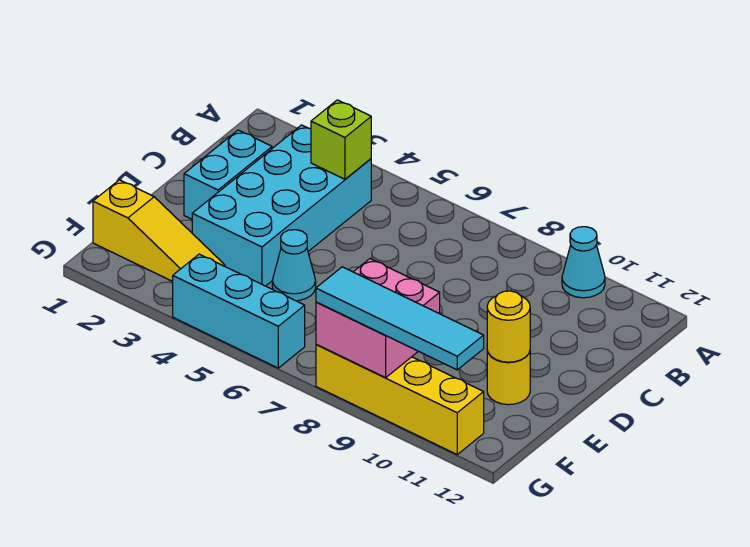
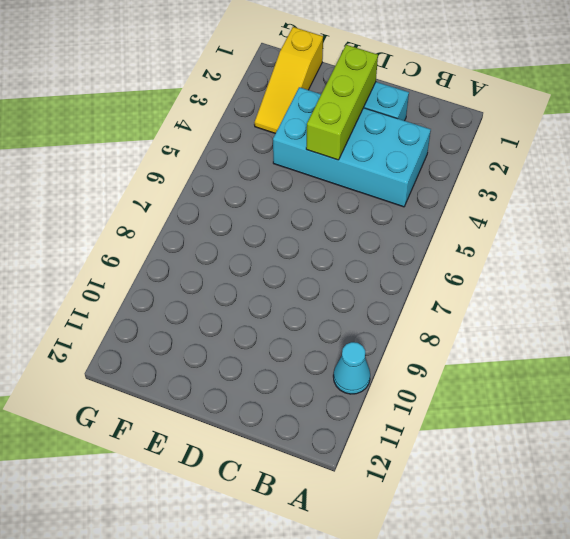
lime 1x3 brick [306,45,378,160] -> none
none -> cyan 1x1 cone [272,230,316,301]
none -> yellow 1x1 round brick [487,351,530,405]
none -> cyan 1x3 brick [173,254,305,368]

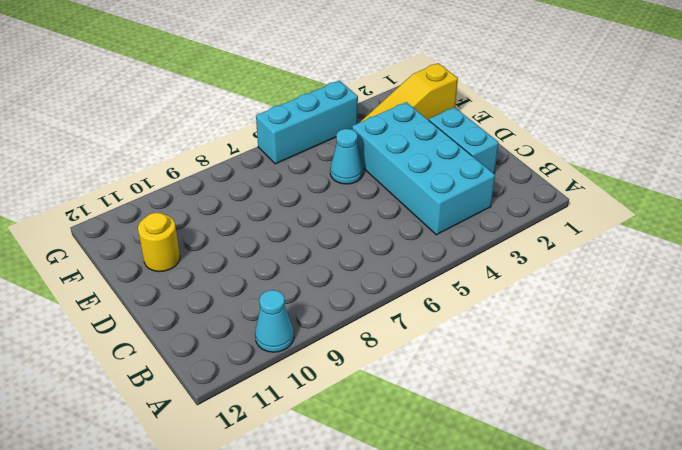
none -> yellow 1x4 brick [316,344,484,454]
none -> lime 1x1 brick [311,100,371,179]
none -> yellow 1x1 round brick [487,291,530,362]

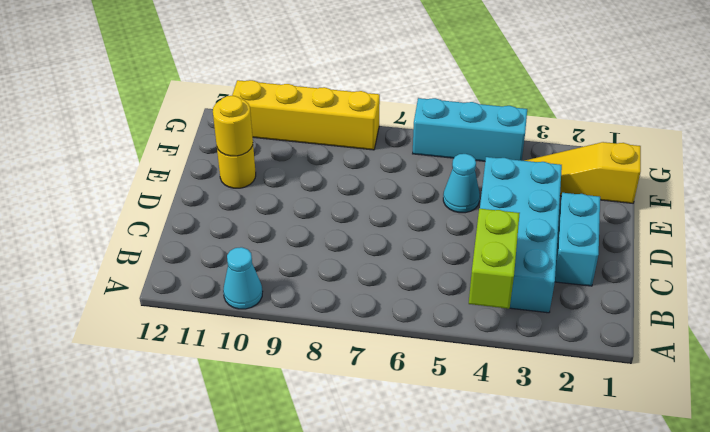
lime 1x2 brick [469,208,520,309] -> lime 1x1 brick [311,100,371,179]
none -> pink 2x2 brick [316,259,440,378]
none -> cyan 1x4 tile [316,267,484,370]

